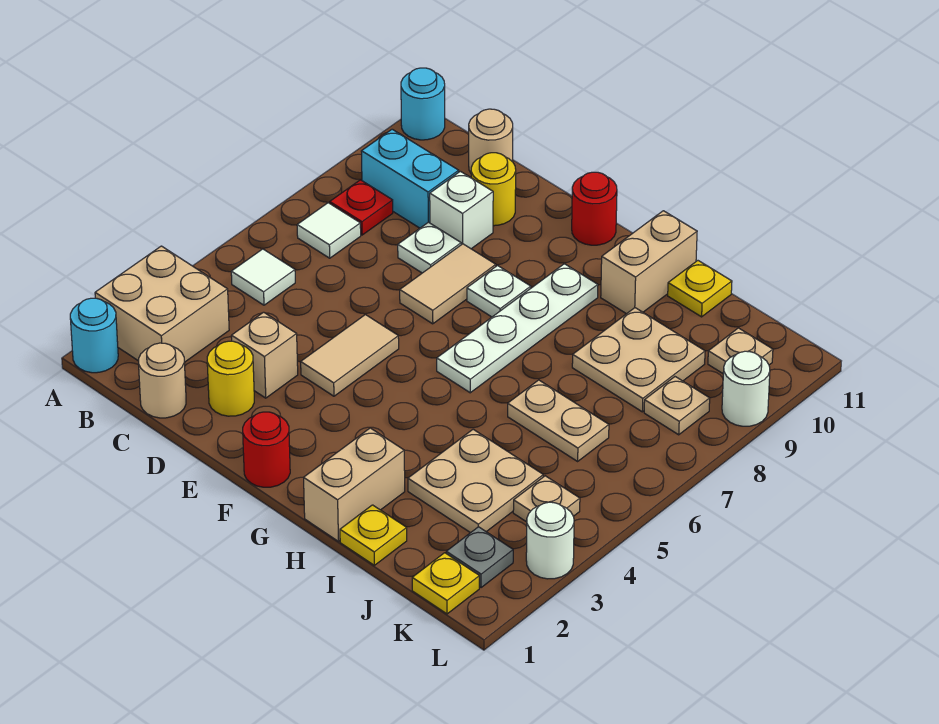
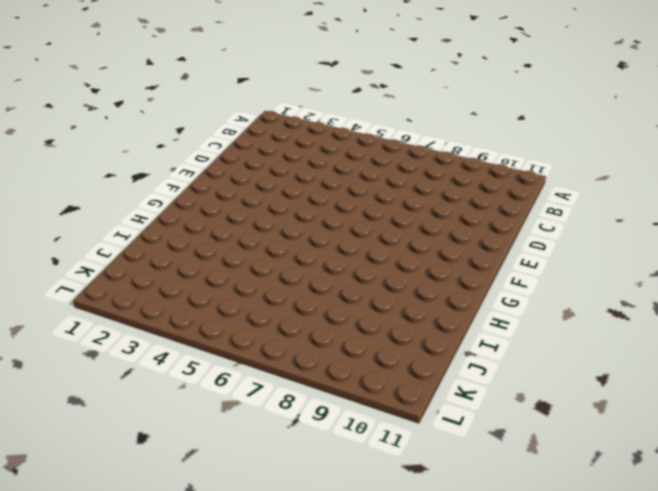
none -> cyan 1x1 round brick [70,298,118,373]
none -> tan 2x2 brick [95,246,229,362]
none -> cyan 1x1 round brick [401,68,445,140]
none -> white 1x1 tile [231,249,295,305]

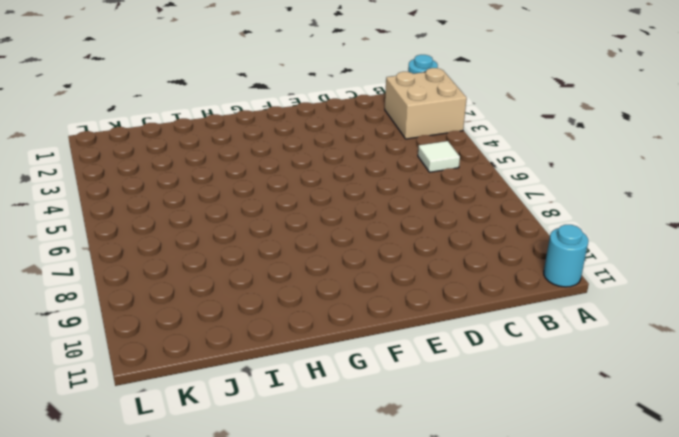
none -> white 1x1 tile [297,203,361,258]
none -> red 1x1 plate [330,180,393,235]
none -> cyan 1x2 brick [361,129,459,228]
none -> tan 1x1 round brick [139,343,186,418]

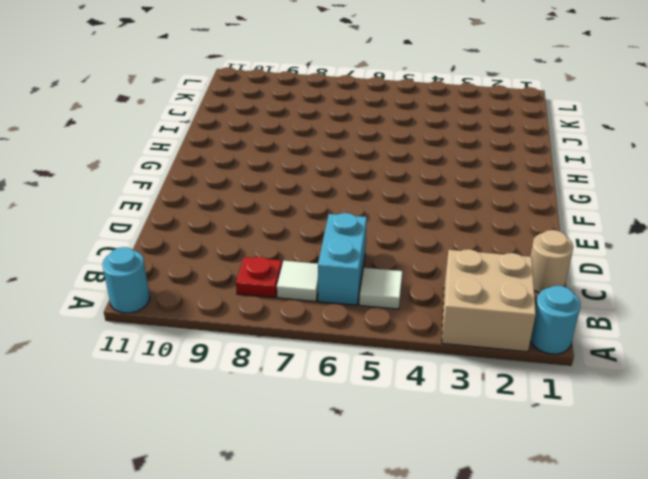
cyan 1x2 brick [318,213,367,305] -> cyan 1x2 brick moved to [361,129,459,228]
none -> tan 1x1 round brick [469,109,513,173]
none -> yellow 1x1 round brick [207,341,254,416]
none -> tan 1x1 brick [232,312,298,398]
none -> white 1x1 plate [398,222,461,273]

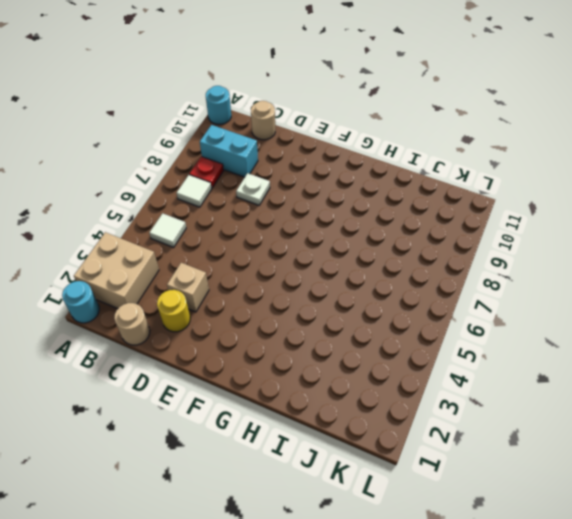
none -> white 1x1 brick [430,171,493,249]
none -> yellow 1x1 round brick [471,153,516,226]
none -> tan 1x2 tile [301,315,399,396]
none -> tan 1x2 tile [400,244,496,324]

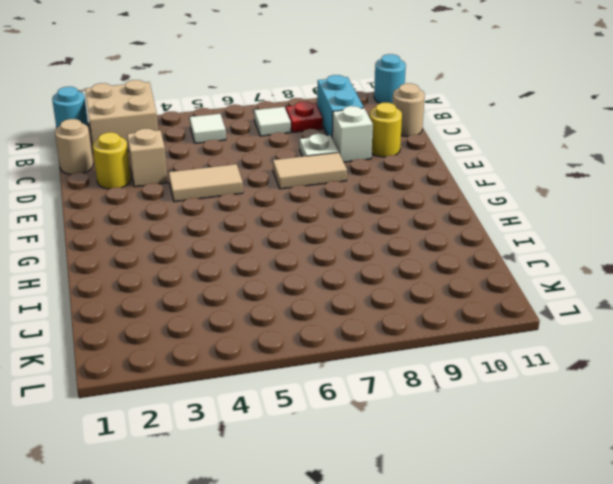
none -> red 1x1 round brick [243,412,290,487]
none -> white 1x1 plate [467,266,531,317]
none -> red 1x1 round brick [572,172,617,245]
none -> white 1x4 plate [437,264,598,393]

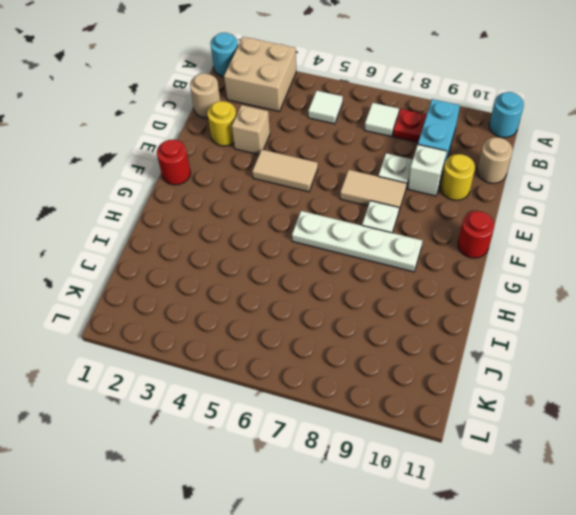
none -> tan 1x2 brick [304,428,405,541]
none -> tan 1x2 brick [601,211,697,314]
none -> yellow 1x1 plate [340,505,407,565]
none -> tan 2x2 plate [408,429,543,533]

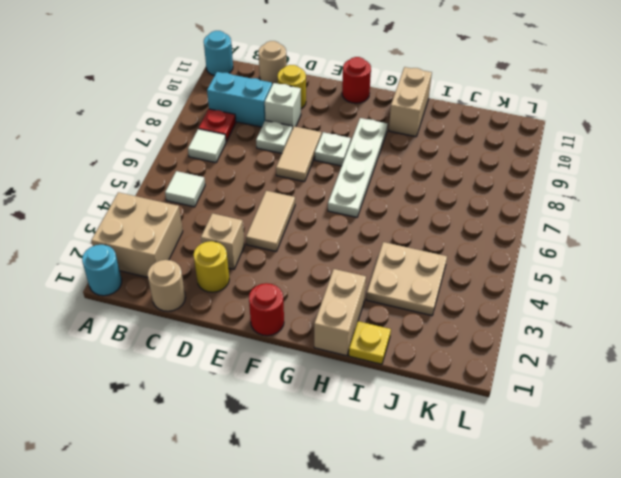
none -> tan 1x2 plate [508,380,609,461]
none -> tan 2x2 plate [572,308,705,412]
none -> yellow 1x1 plate [668,261,732,317]
none -> yellow 1x1 plate [412,553,479,614]

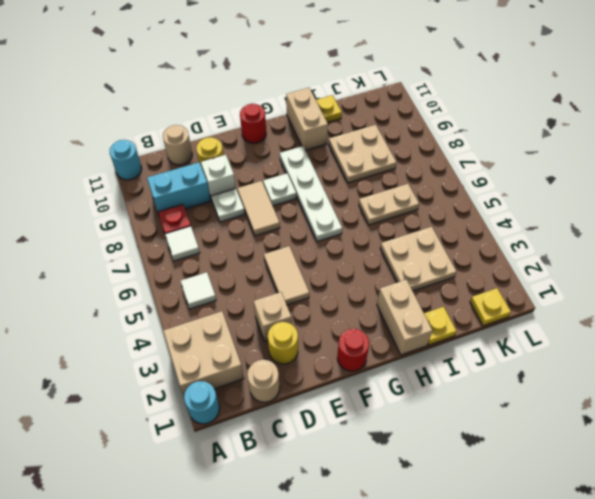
none -> grey 1x1 plate [446,527,513,588]
none -> tan 1x1 plate [513,476,580,522]
none -> tan 1x1 plate [644,377,710,435]
none -> tan 1x1 plate [708,328,773,373]

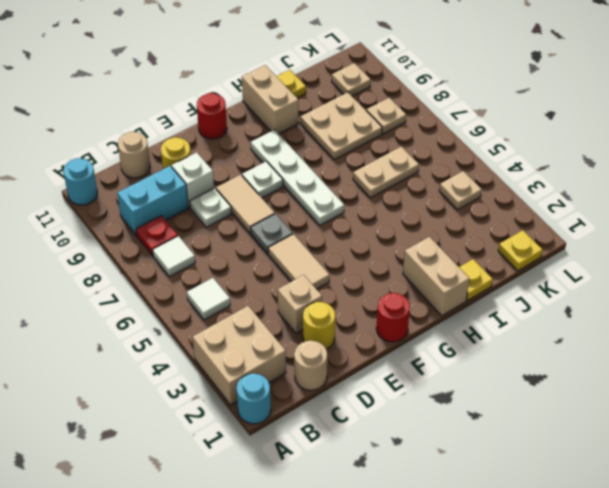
grey 1x1 plate [251,214,293,254] -> grey 1x1 plate moved to [446,527,513,588]
none -> tan 2x2 plate [408,429,543,533]
none -> white 1x1 round brick [526,502,574,579]
none -> white 1x1 round brick [722,351,770,426]

